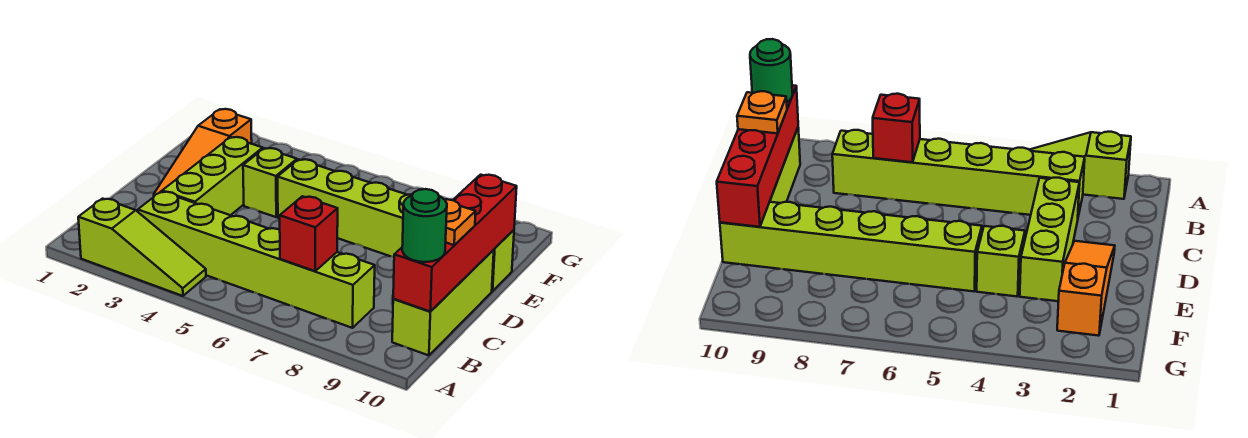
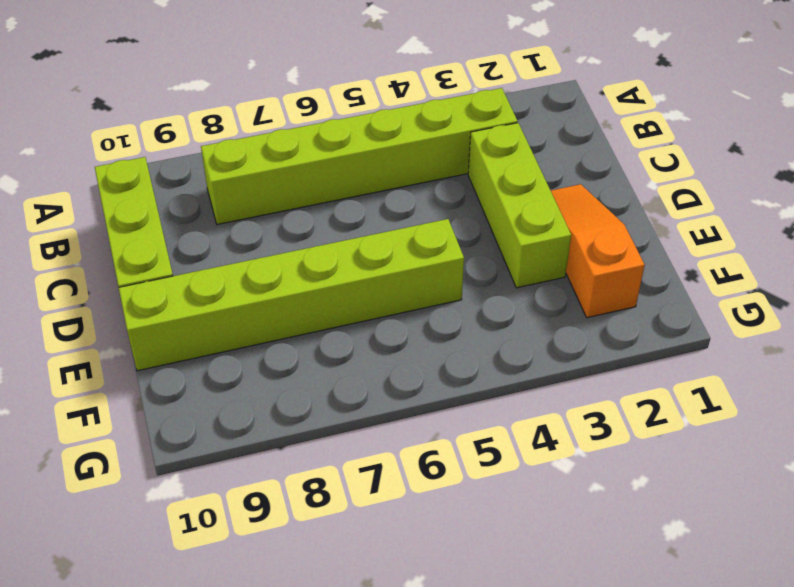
none -> lime 1x3 slope [78,199,206,296]
none -> lime 1x1 brick [243,148,297,217]

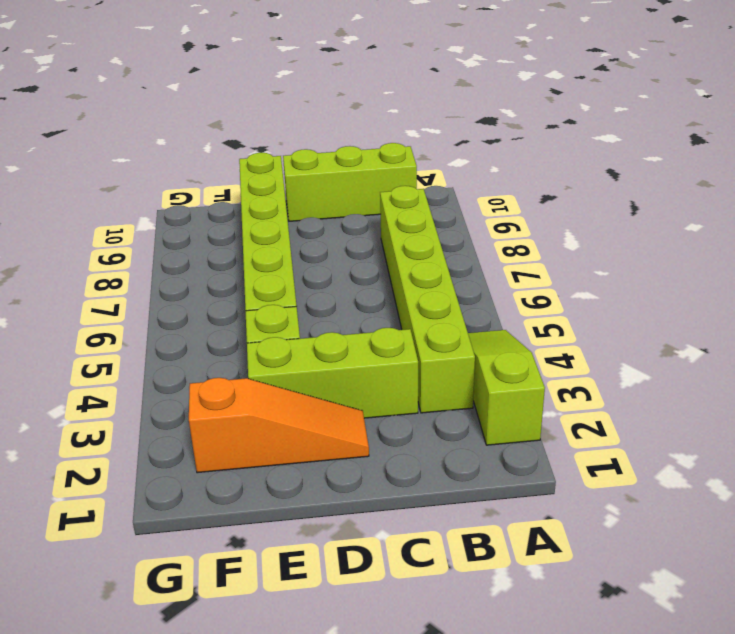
none -> red 1x1 brick [280,196,338,271]
none -> red 1x4 brick [393,175,517,312]

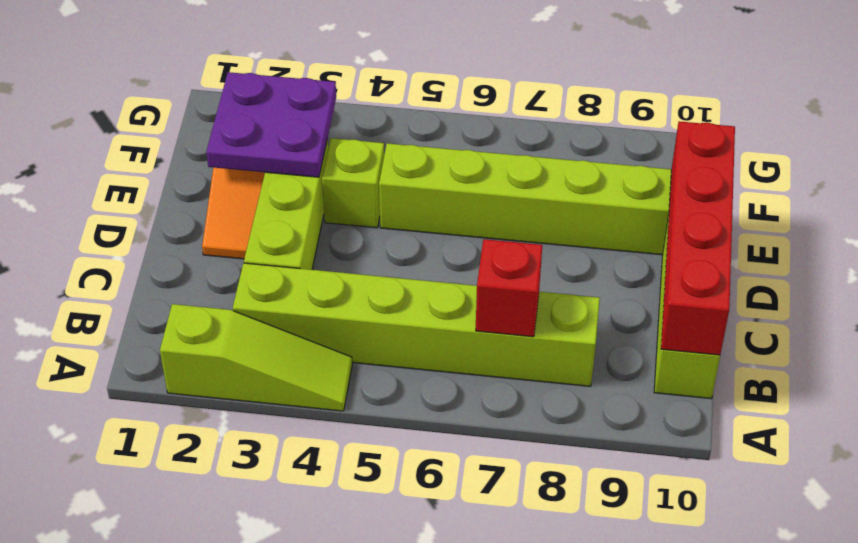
purple 2x2 plate [206,72,336,177] -> none
none -> green 1x1 round brick [402,189,447,262]
none -> orange 1x1 plate [445,199,476,245]

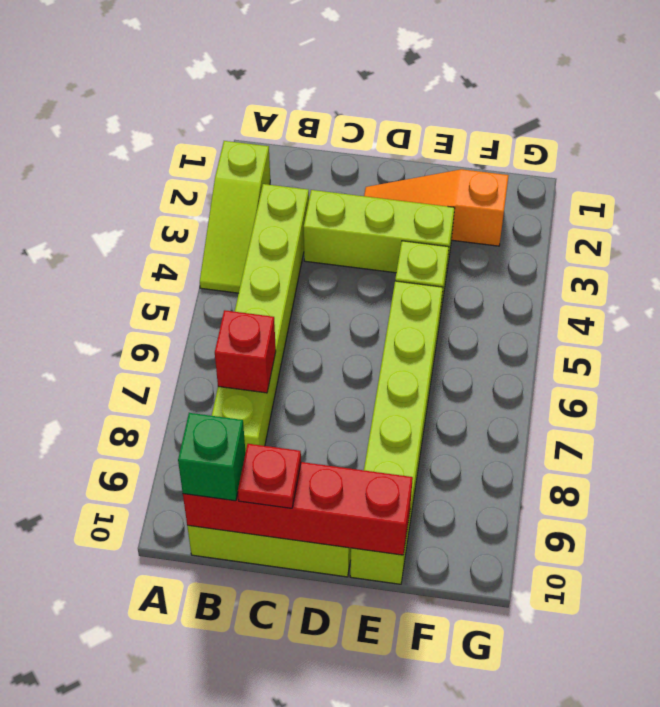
green 1x1 brick [178,413,246,501] -> green 1x1 round brick [402,189,447,262]
red 1x1 plate [238,444,301,508] -> orange 1x1 plate [445,199,476,245]

